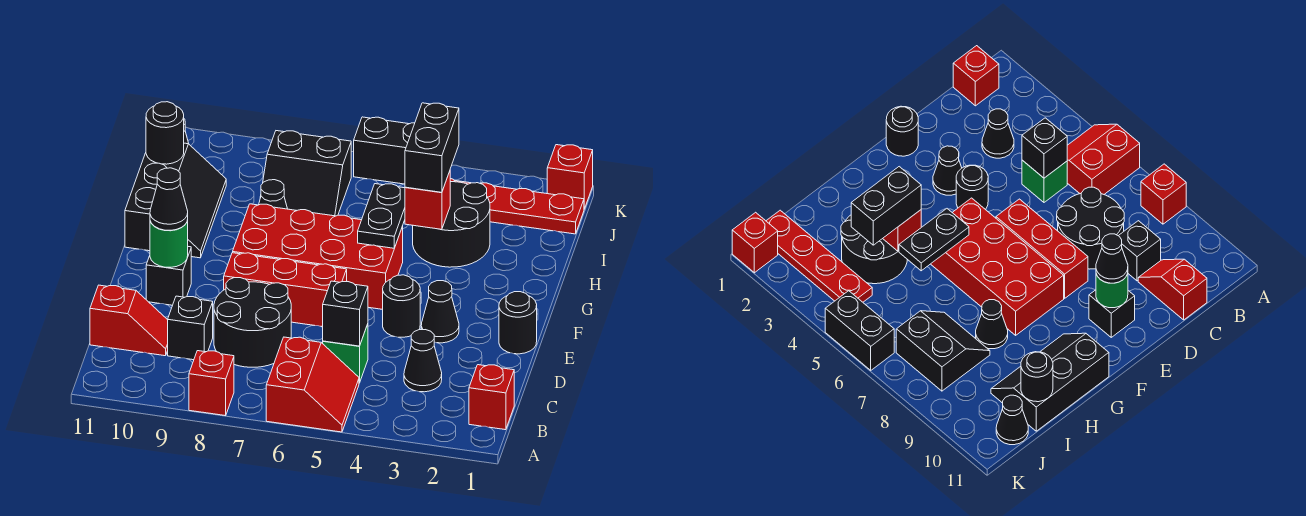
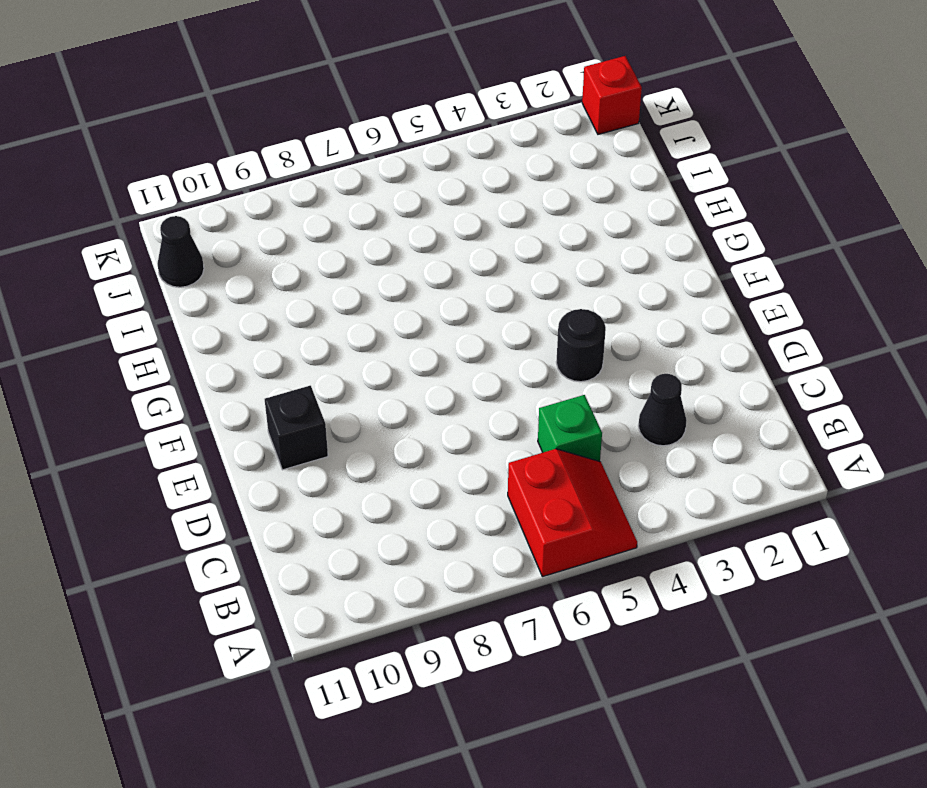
none -> red 1x1 brick [189,351,234,416]
none -> red 1x1 brick [469,365,514,430]
none -> black 2x2 round brick [214,278,291,367]

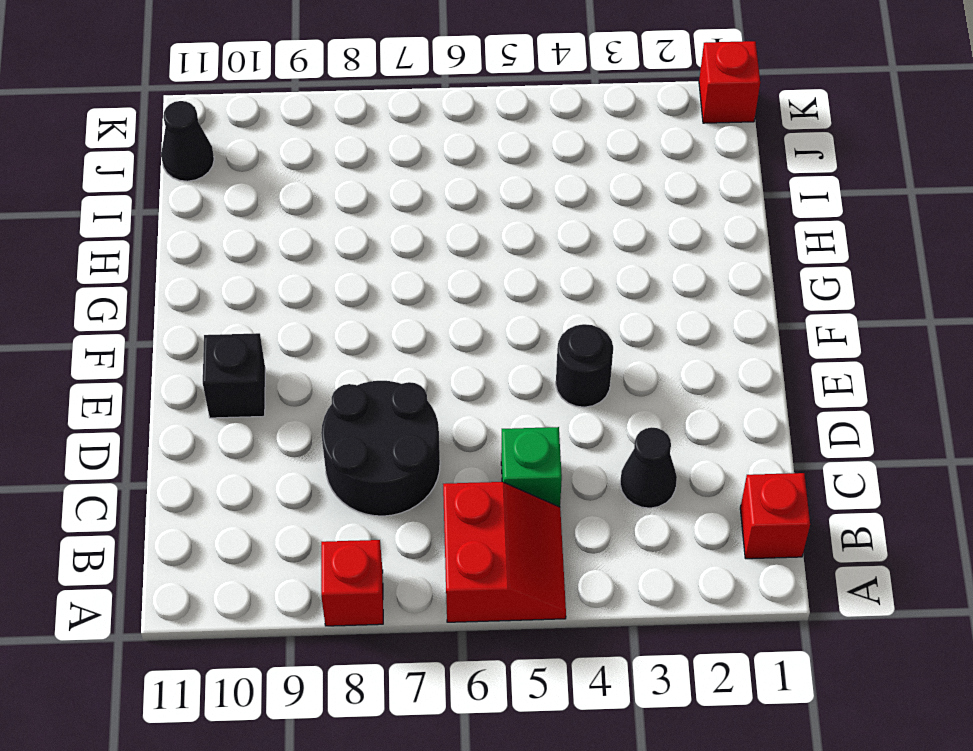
none -> black 1x1 brick [168,296,213,360]
none -> red 1x2 slope [90,285,168,356]
none -> black 1x1 round brick [499,292,537,354]

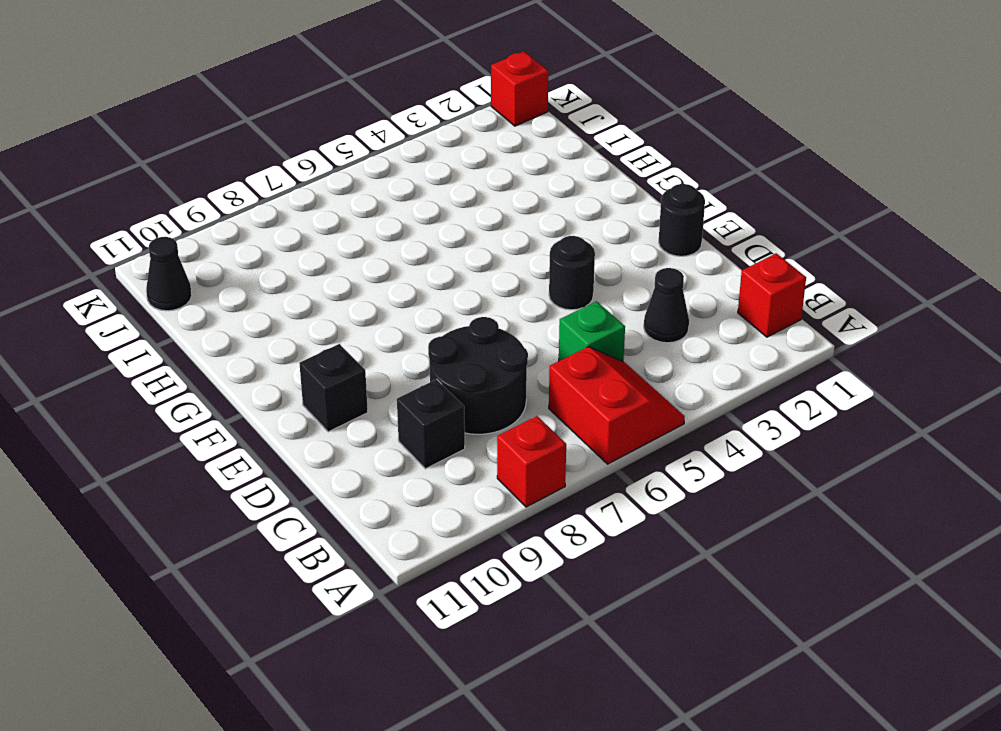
none -> red 1x2 slope [90,285,168,356]
none -> black 1x1 cone [421,281,459,343]
none -> red 1x3 brick [224,253,347,327]

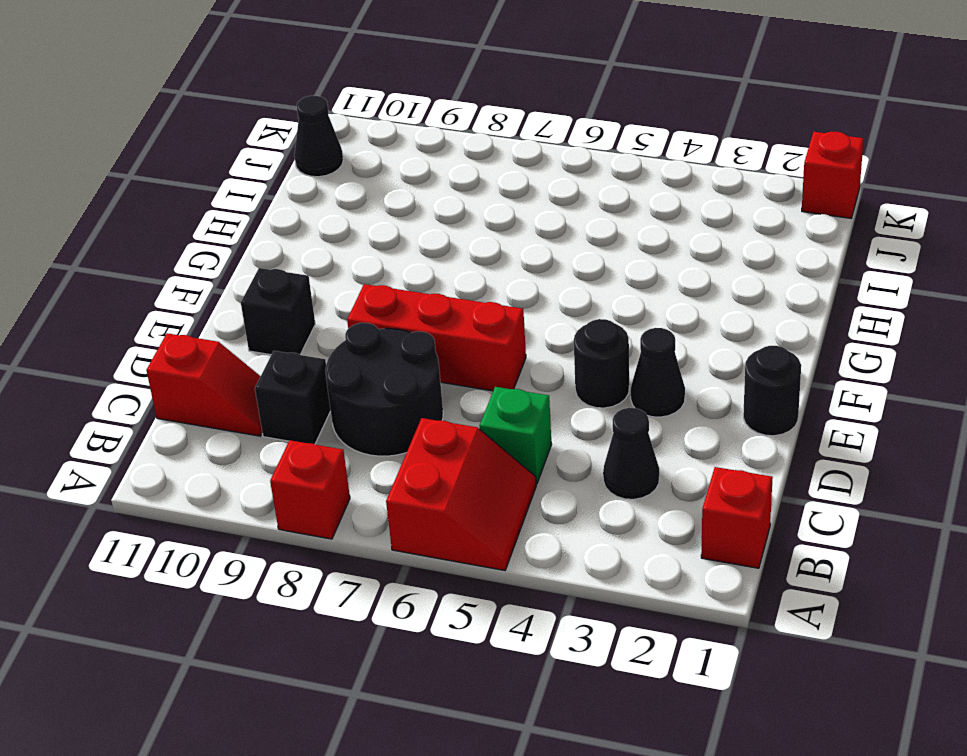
none -> red 2x4 brick [233,204,403,309]
none -> black 2x3 slope [125,143,226,258]
none -> black 2x2 round brick [413,182,490,267]

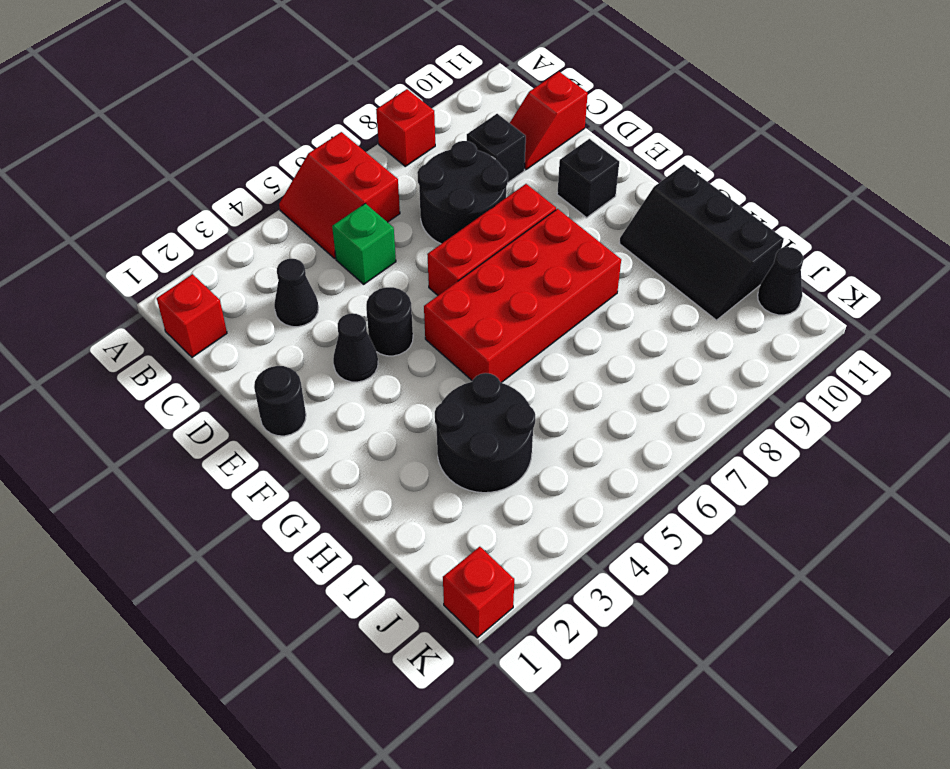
none -> black 1x1 cone [259,180,287,209]
none -> black 2x2 slope [260,131,351,216]
none -> red 1x4 plate [450,178,584,234]

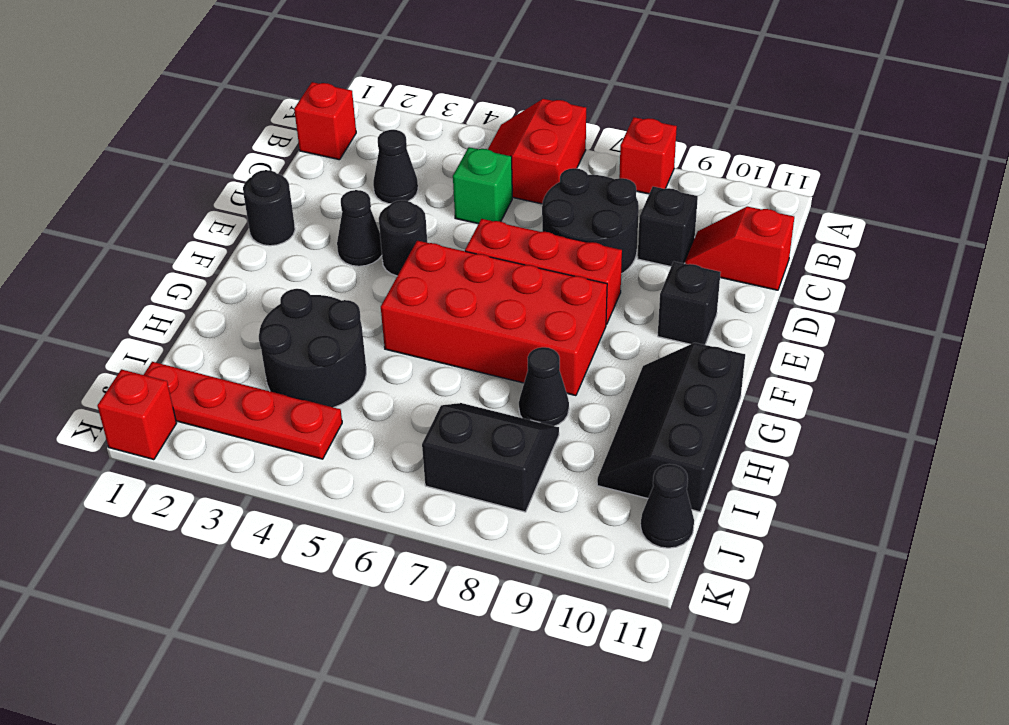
none -> black 1x2 brick [354,117,415,184]
none -> black 1x1 brick [323,281,368,346]
none -> green 1x1 round brick [150,220,188,267]

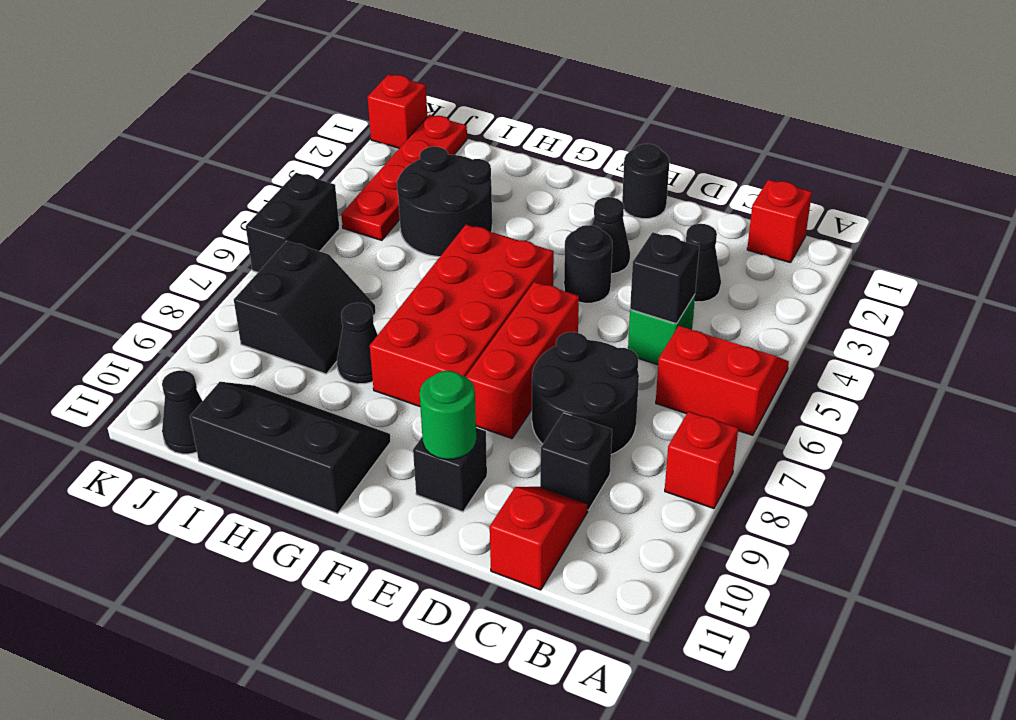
none -> black 1x2 plate [358,184,405,248]
none -> red 1x1 brick [405,171,450,229]
none -> black 1x1 round brick [146,102,184,164]

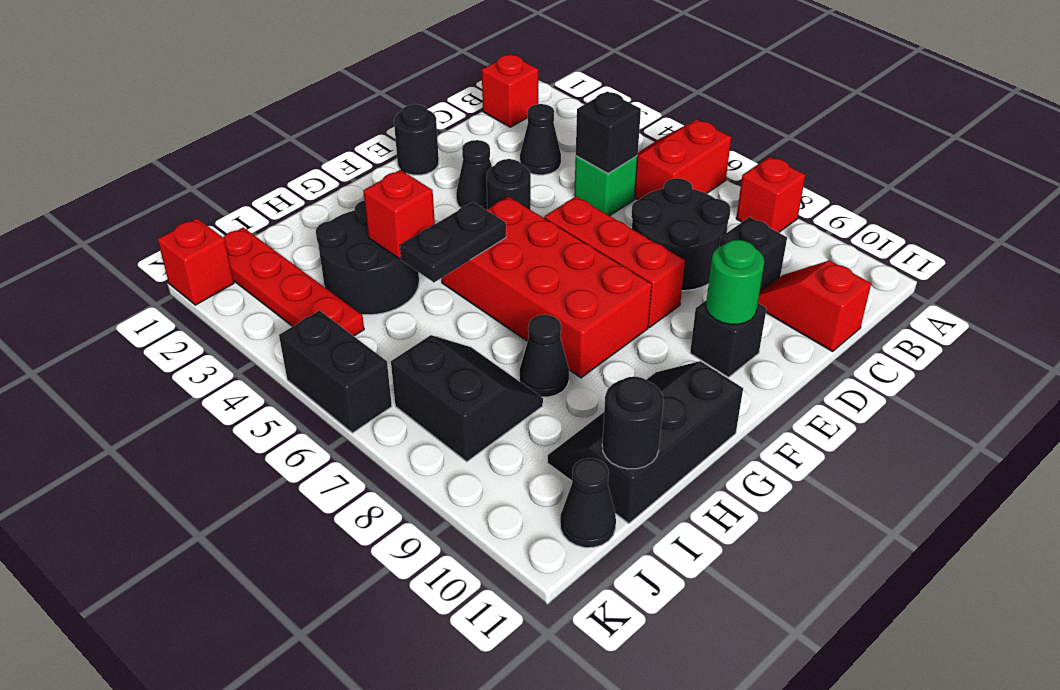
none -> black 1x1 cone [150,168,188,230]
none -> black 1x2 brick [405,103,459,192]

